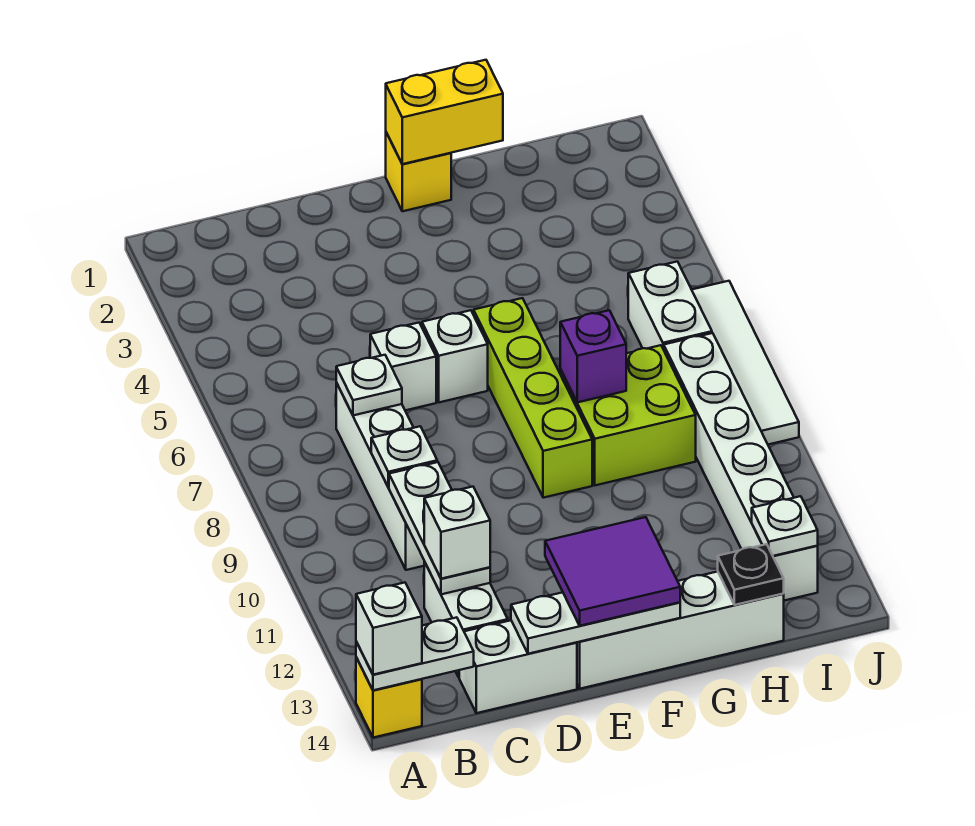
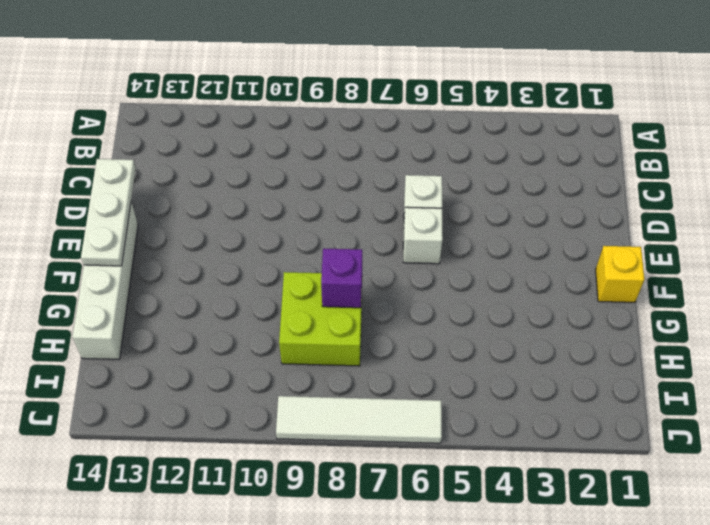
none -> yellow 1x1 brick [356,657,422,738]
none -> white 1x4 brick [336,382,425,570]
none -> white 1x2 brick [424,562,508,677]

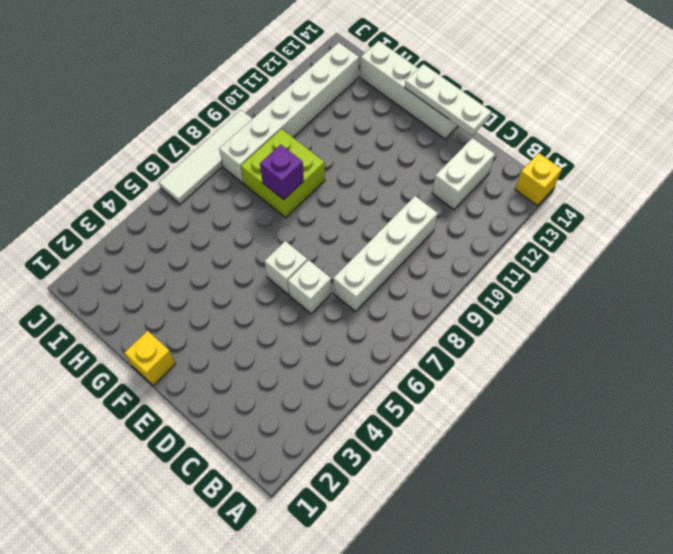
none -> white 1x2 brick [459,620,577,713]
none -> lime 1x4 brick [474,298,592,498]
none -> white 1x2 brick [628,262,712,349]

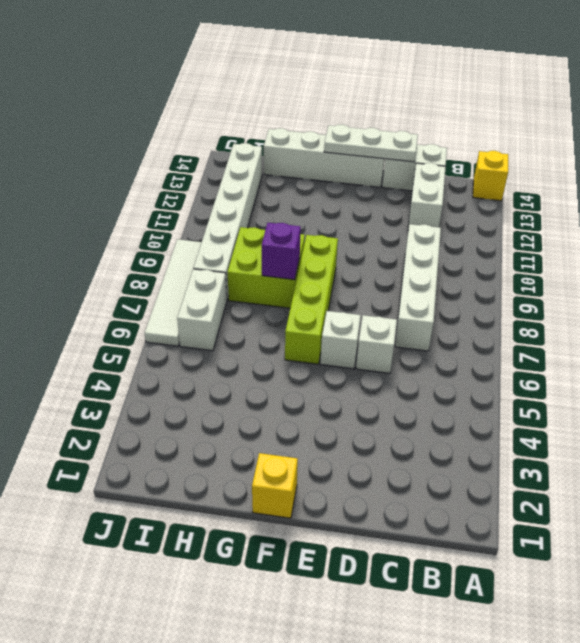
none -> white 1x2 plate [356,617,474,690]
none -> white 1x1 plate [336,355,402,415]
none -> white 1x1 plate [371,426,437,487]

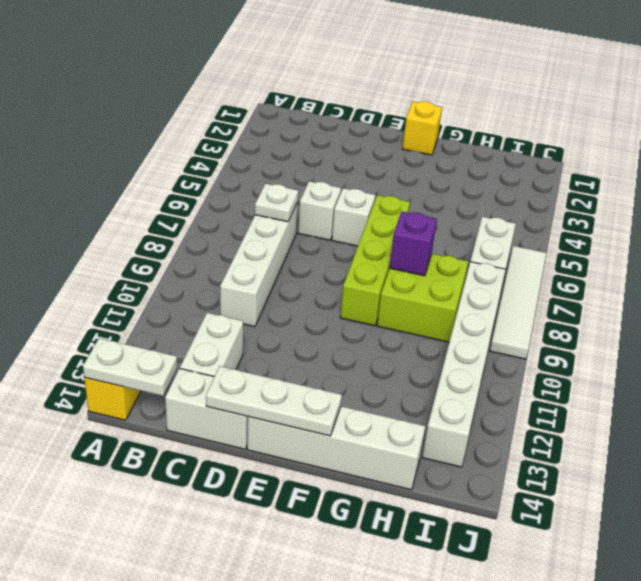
none -> white 1x1 plate [371,426,437,487]
none -> white 1x3 plate [389,462,490,594]
none -> yellow 1x2 brick [386,60,503,164]

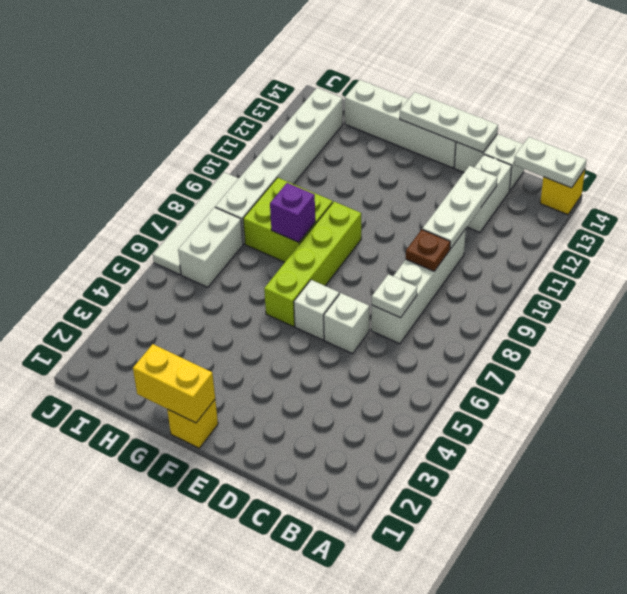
brown 1x1 plate [406,230,450,271] -> white 1x1 plate [371,426,437,487]
none -> black 1x1 plate [718,544,784,605]
none -> white 1x1 plate [752,496,818,556]
none -> white 1x1 brick [356,583,422,675]

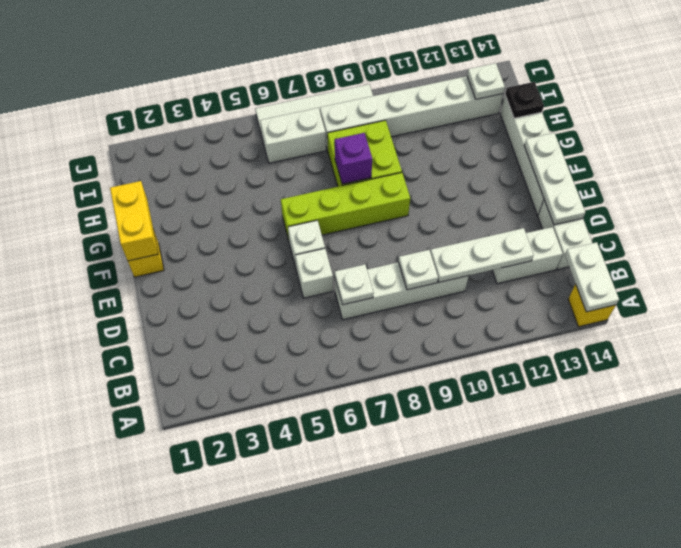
none -> white 1x1 brick [356,583,422,675]
none -> white 1x1 brick [424,487,490,579]
none -> purple 2x2 tile [545,517,680,626]

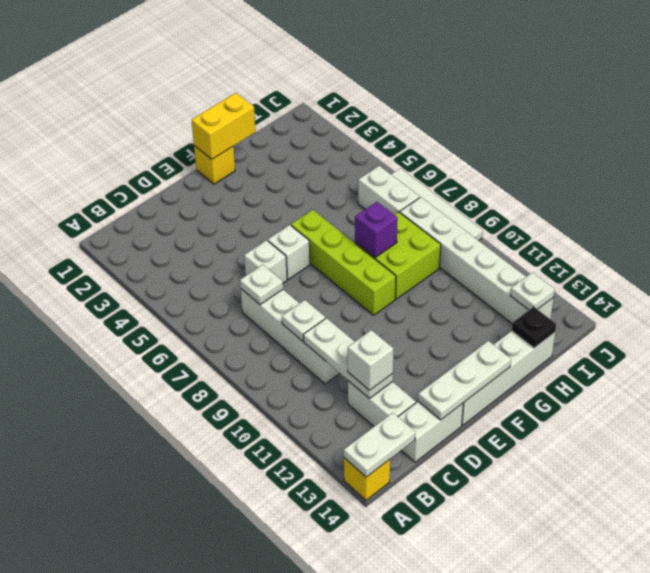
none -> white 1x1 brick [356,583,422,675]
none -> purple 2x2 tile [545,517,680,626]

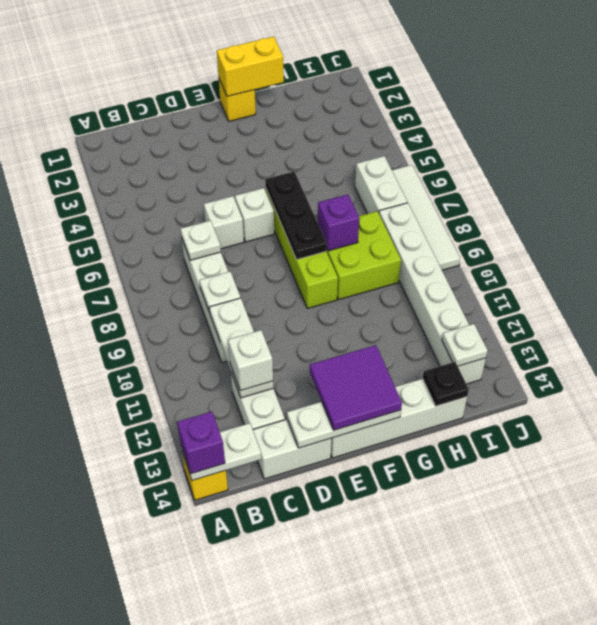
purple 1x1 brick [177,412,225,474] -> white 1x1 brick [356,583,422,675]
black 1x3 plate [265,171,327,260] -> none

